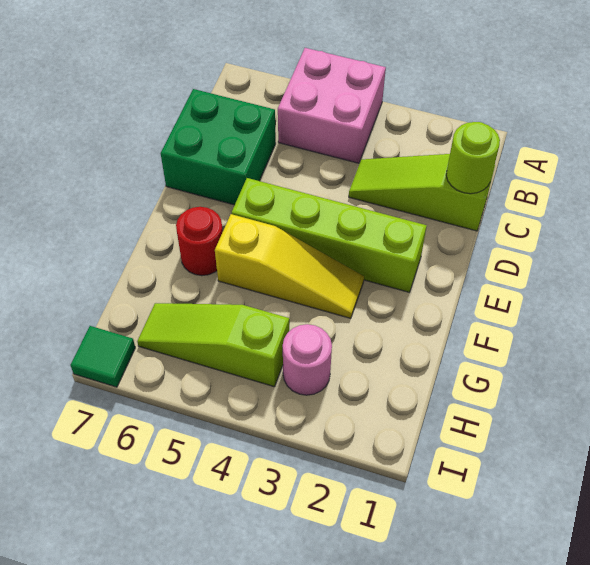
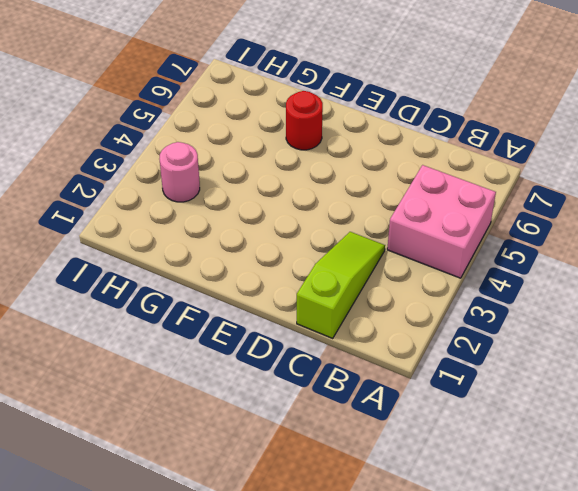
none -> green 2x2 brick [161,89,276,205]
none -> lime 1x4 brick [232,178,427,292]

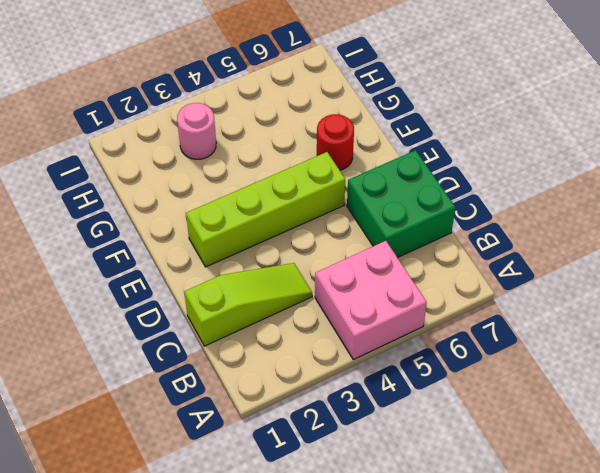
none -> yellow 1x3 slope [215,214,364,318]
none -> lime 1x3 slope [137,303,289,387]

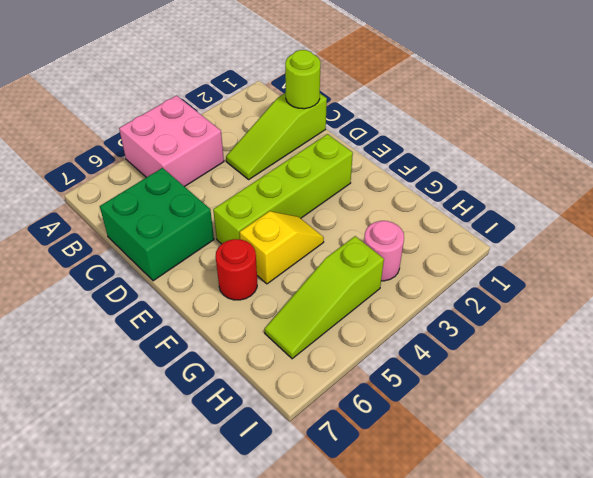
yellow 1x2 slope [239,211,324,284] -> yellow 1x3 slope [215,214,364,318]
none -> green 1x1 tile [70,326,135,387]

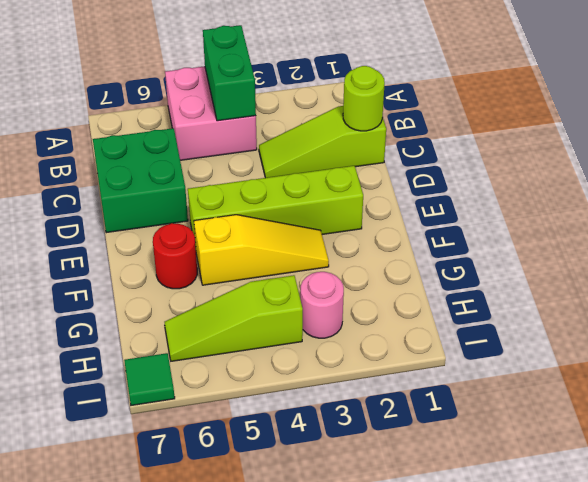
green 1x2 brick [203,25,256,121] -> none

